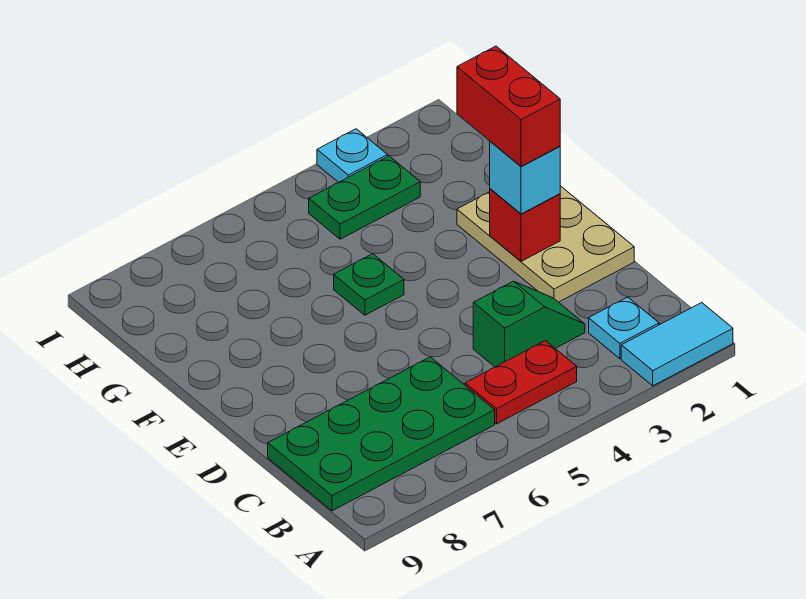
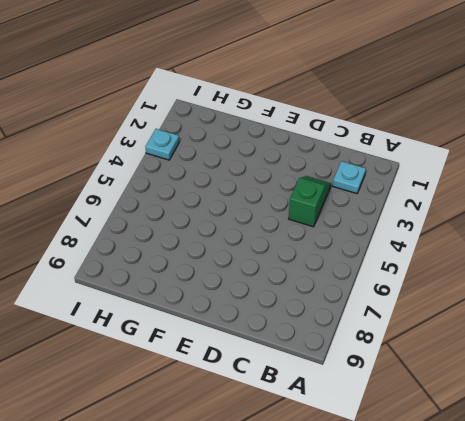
none -> cyan 1x2 tile [621,303,733,386]
none -> red 1x2 plate [465,341,577,424]
none -> green 2x4 plate [268,357,495,511]

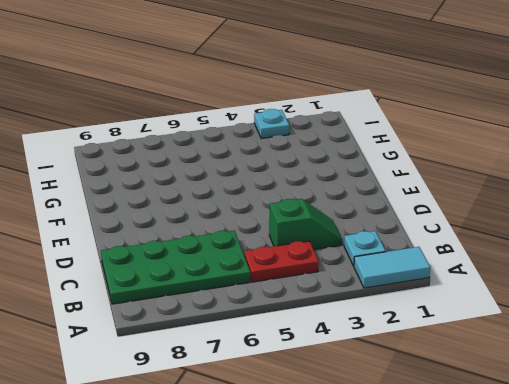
none -> tan 2x3 plate [457,186,634,302]
none -> green 1x1 plate [334,254,404,315]
none -> green 1x2 plate [309,156,420,239]

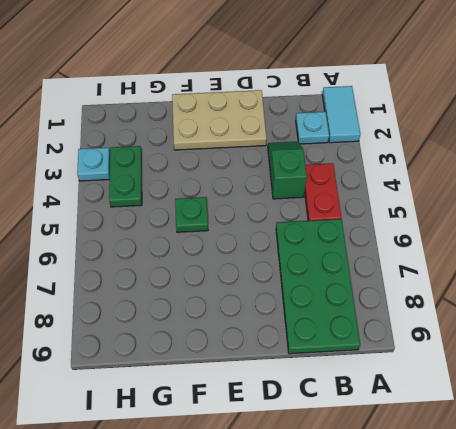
none -> red 1x1 brick [490,189,560,261]
none -> cyan 1x1 brick [490,141,560,214]
none -> red 1x2 brick [457,46,560,166]

